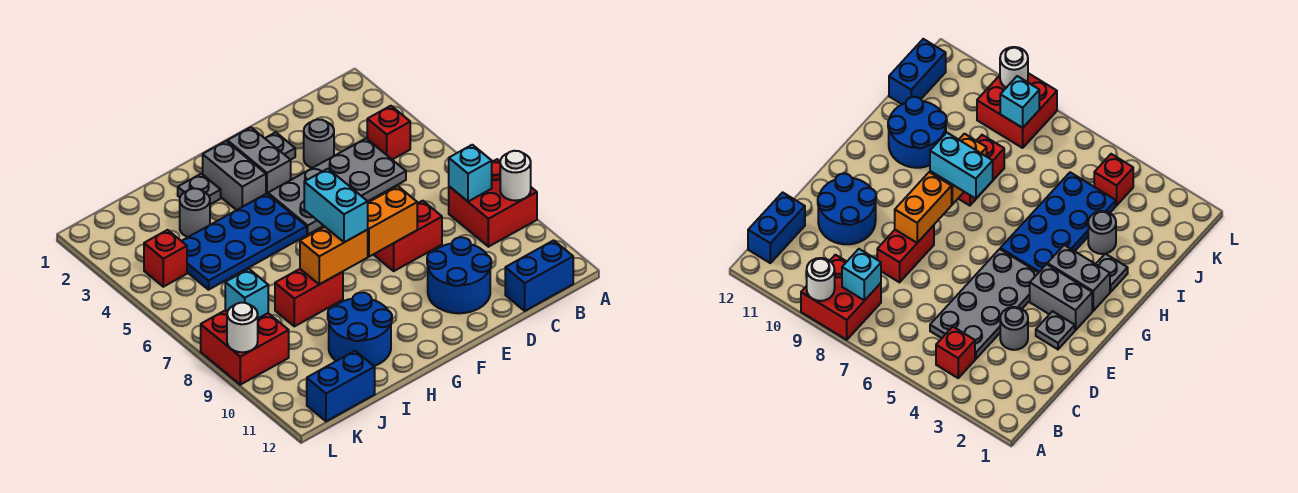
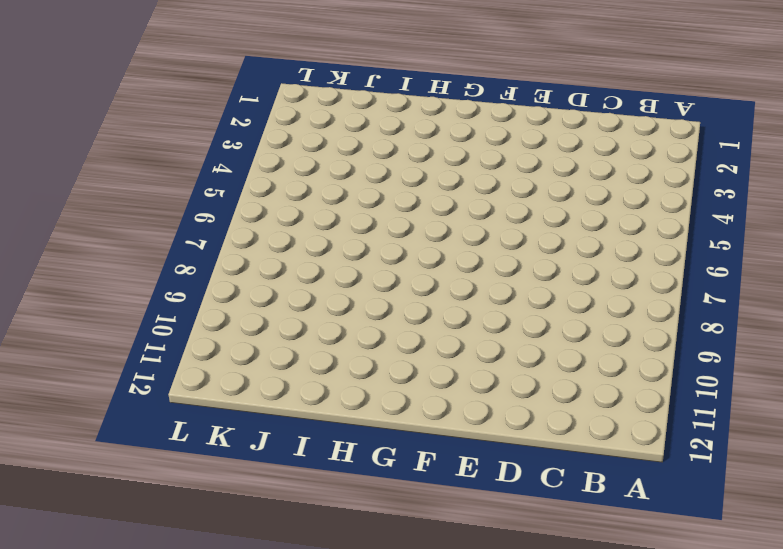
none -> red 2x2 brick [449,159,537,247]
none -> red 1x1 brick [367,106,410,160]
none -> blue 1x2 brick [505,240,573,311]

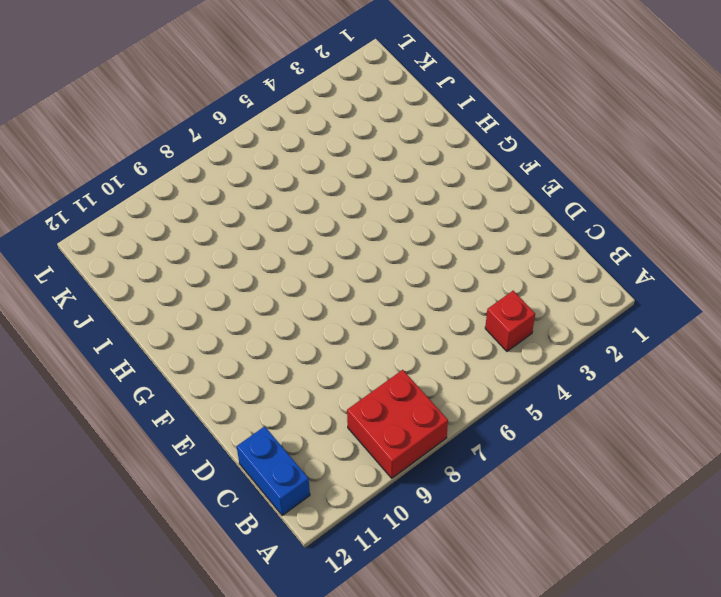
none -> grey 2x4 plate [268,138,406,234]
none -> grey 1x1 round brick [304,119,334,168]
none -> red 1x2 brick [374,201,442,271]

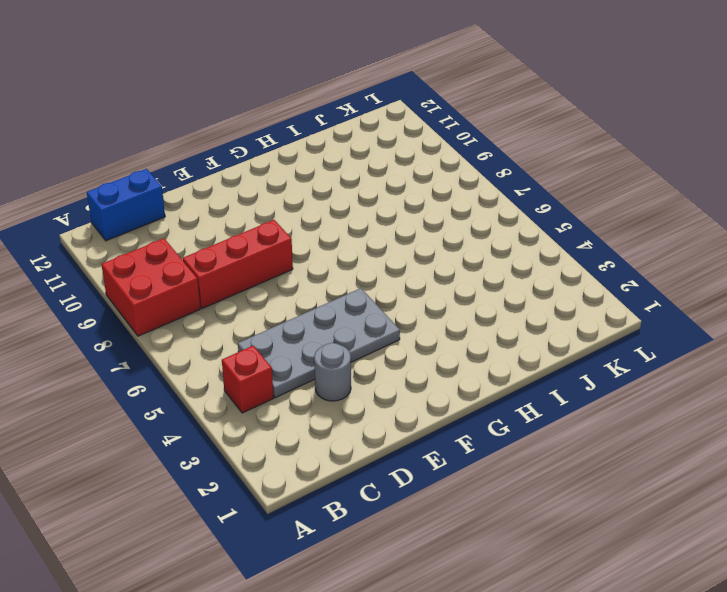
red 1x3 brick [183,220,293,308] -> red 1x2 brick [374,201,442,271]
none -> blue 2x2 round brick [427,237,491,313]
none -> grey 1x1 plate [265,132,295,160]
none -> grey 1x2 brick [227,127,291,194]

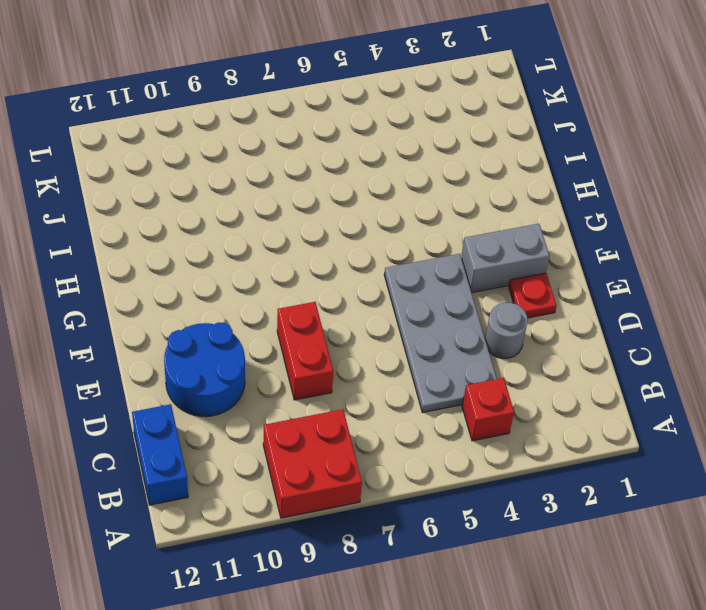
red 1x1 plate [509,273,557,318] -> grey 1x1 plate [265,132,295,160]
none -> grey 1x2 brick [203,141,266,210]
none -> blue 2x4 plate [182,194,307,290]
none -> grey 1x1 plate [178,174,221,204]

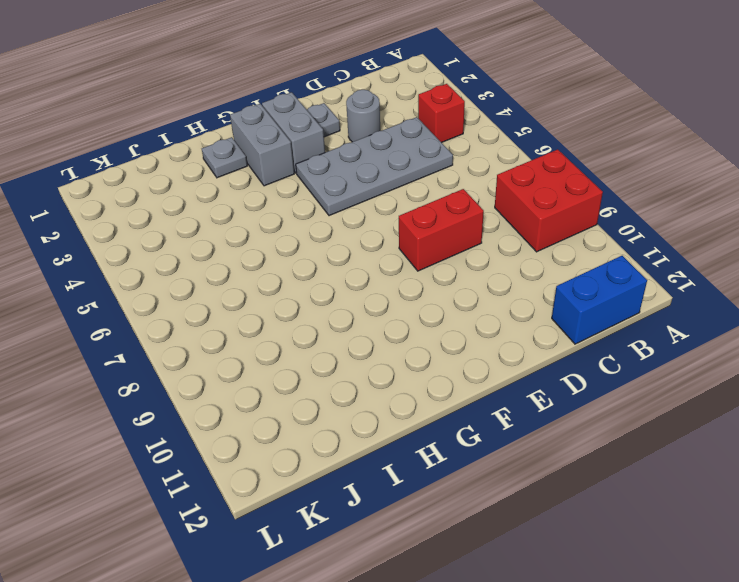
none -> blue 2x2 round brick [427,237,491,313]
none -> blue 2x4 plate [182,194,307,290]
none -> red 1x2 brick [275,269,343,326]

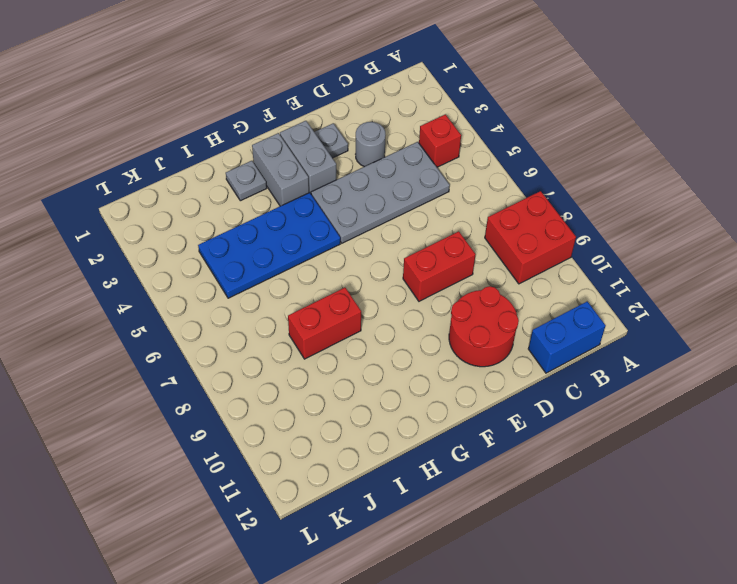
red 2x2 round brick [449,286,519,367] -> blue 2x2 round brick [427,237,491,313]
none -> blue 2x2 round brick [328,293,392,366]
none -> grey 1x1 round brick [180,188,210,237]
none -> blue 1x2 brick [307,351,375,421]

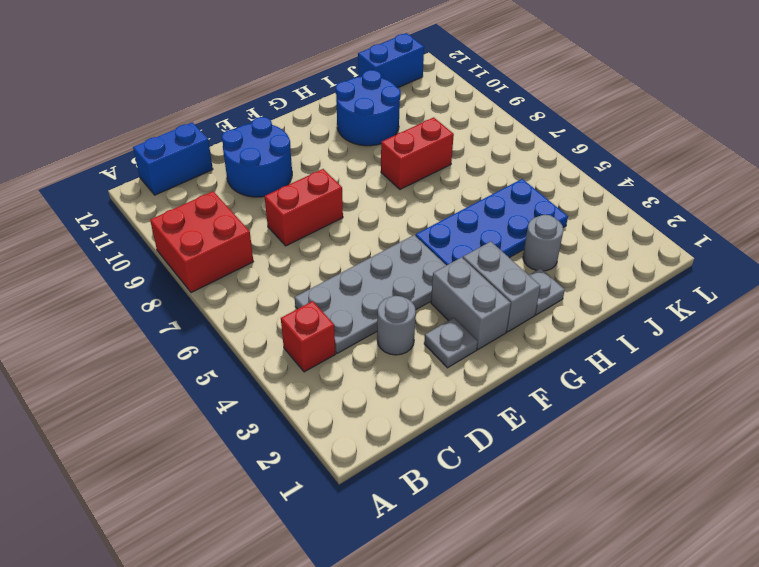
none -> red 1x1 brick [144,230,187,287]
none -> red 2x2 brick [201,310,289,385]
none -> white 1x1 round brick [500,151,531,201]

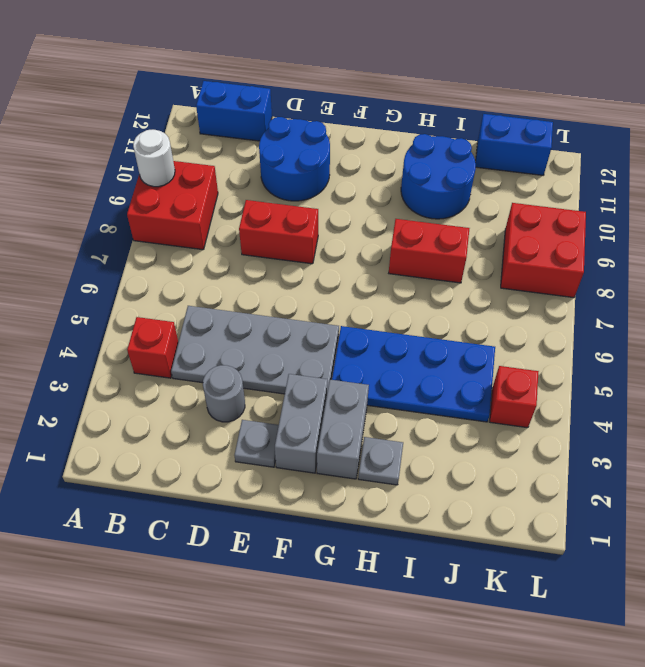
none -> grey 1x1 round brick [180,188,210,237]
none -> cyan 1x1 brick [449,145,492,202]
none -> orange 1x2 brick [367,186,417,257]

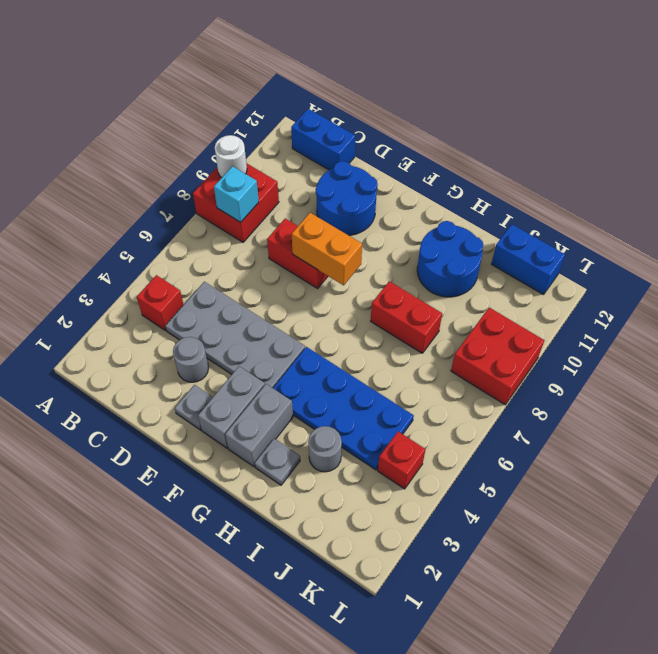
none -> orange 1x2 brick [300,227,368,284]
none -> cyan 1x1 brick [225,269,268,318]
none -> white 1x1 round brick [227,303,258,352]

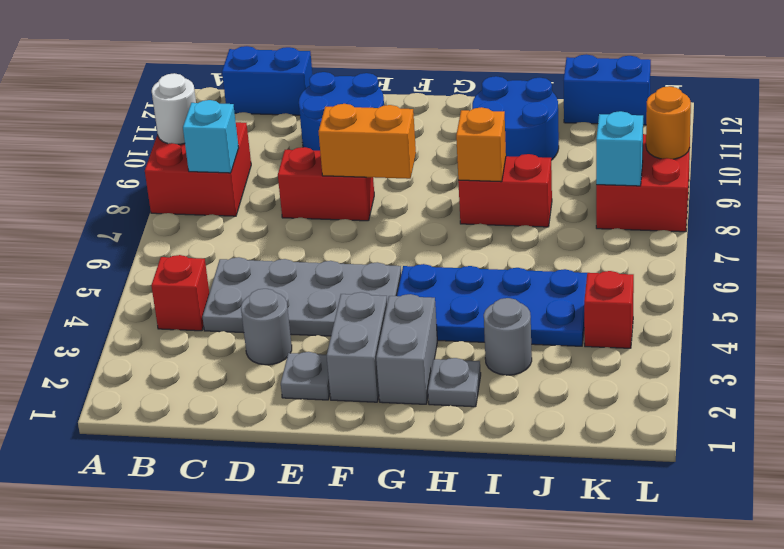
orange 1x1 brick [456,107,506,182] -> orange 1x2 brick [300,227,368,284]
orange 1x1 round brick [646,86,691,159] -> white 1x1 round brick [227,303,258,352]
none -> cyan 1x2 brick [304,169,368,242]

